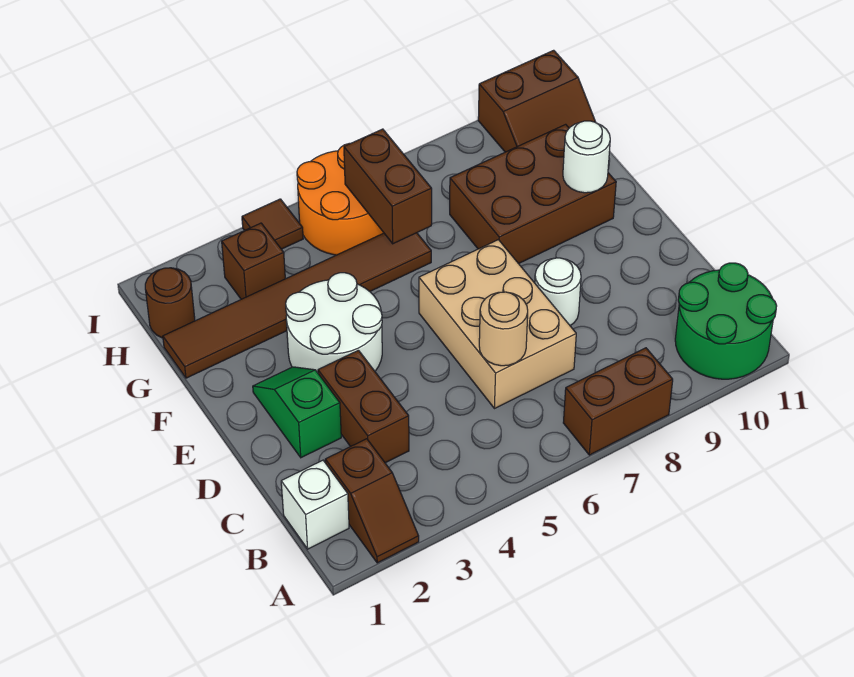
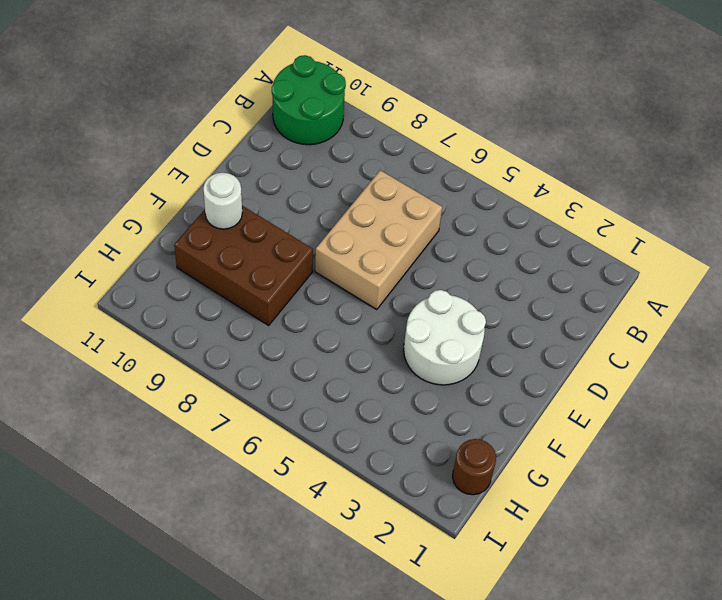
none -> brown 1x2 slope [325,439,419,563]
none -> brown 1x2 brick [563,348,673,455]
none -> white 1x1 brick [281,460,349,549]

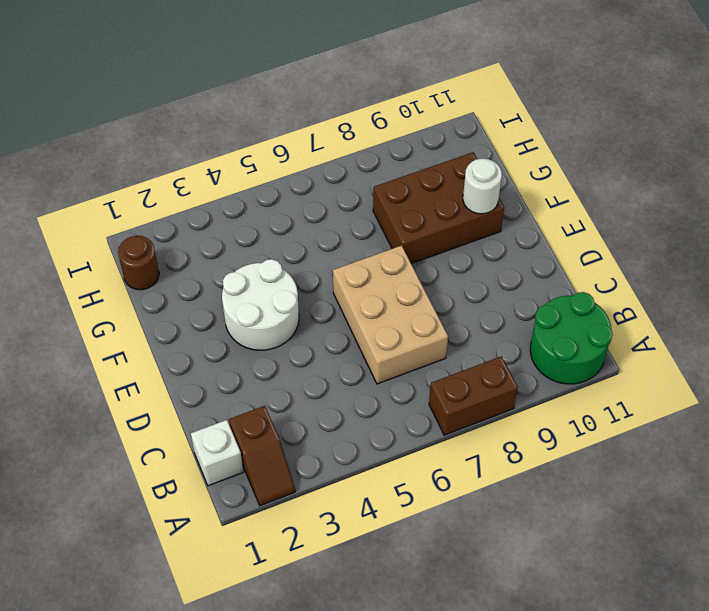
none -> brown 1x2 brick [318,350,409,463]
none -> green 1x2 slope [253,367,341,458]
none -> white 1x1 round brick [535,258,581,326]

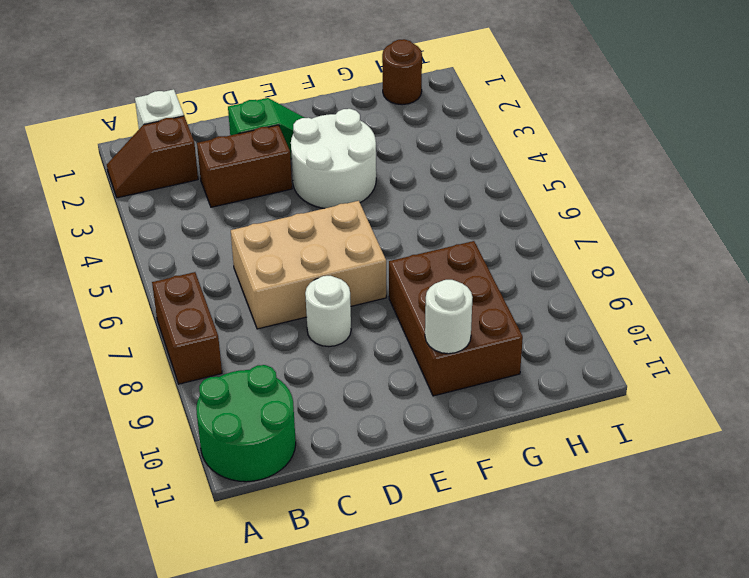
none -> brown 1x6 tile [163,233,431,378]
none -> brown 1x1 brick [222,223,285,299]
none -> orange 2x2 round brick [297,143,384,255]

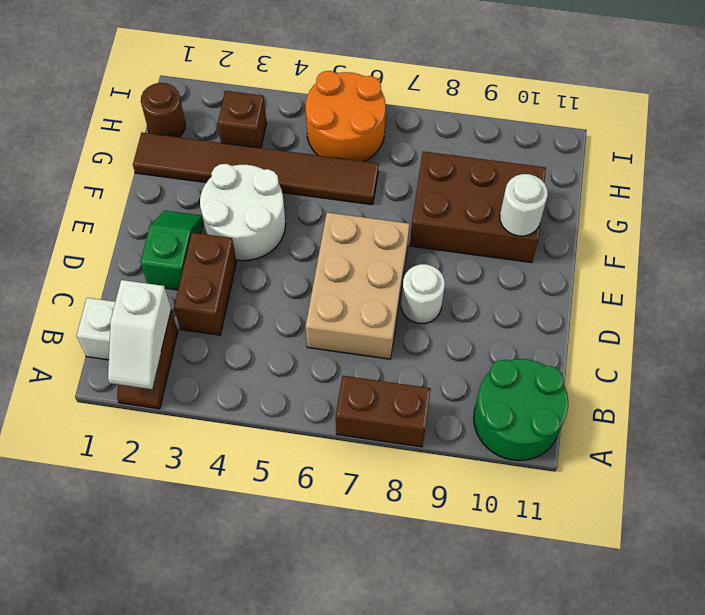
white 1x2 slope [108,280,171,389] -> none
none -> brown 2x2 slope [478,50,595,152]
none -> brown 1x1 tile [242,199,303,249]
none -> tan 1x1 round brick [479,292,528,366]

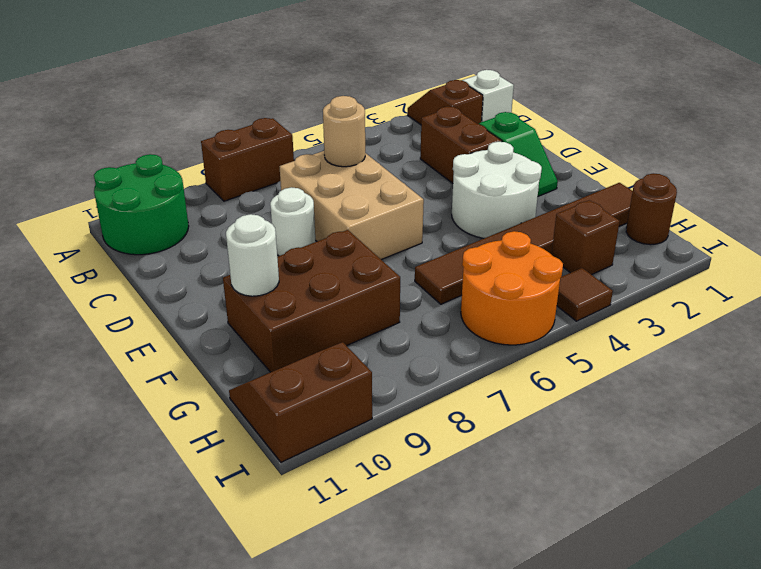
none -> brown 1x2 brick [344,129,432,244]

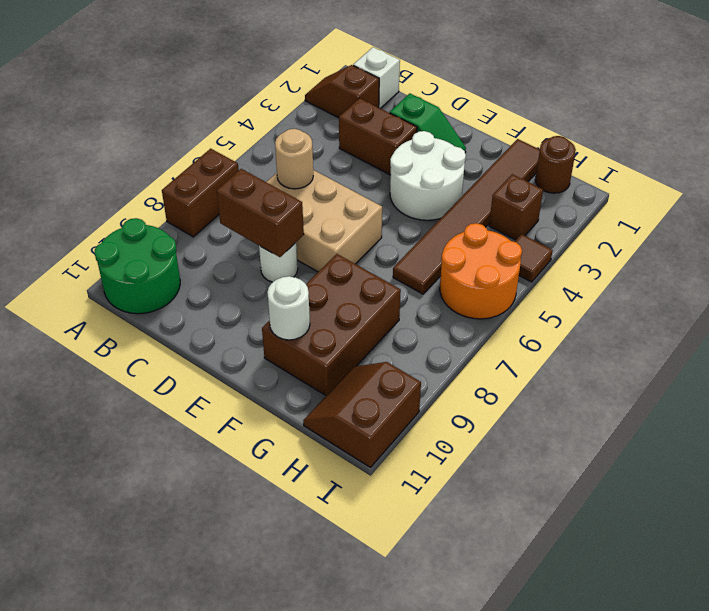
brown 1x2 brick [217,169,304,257] -> brown 1x2 brick moved to [344,129,432,244]

